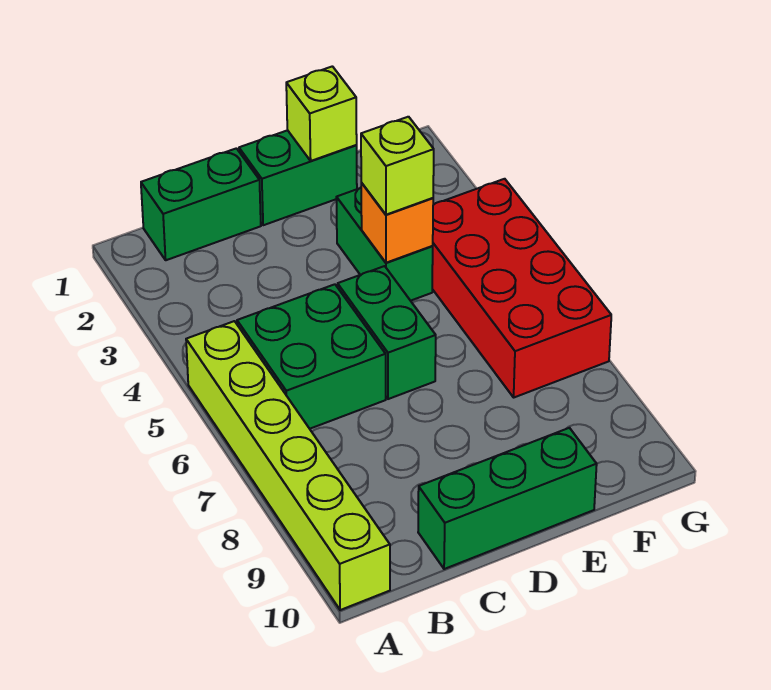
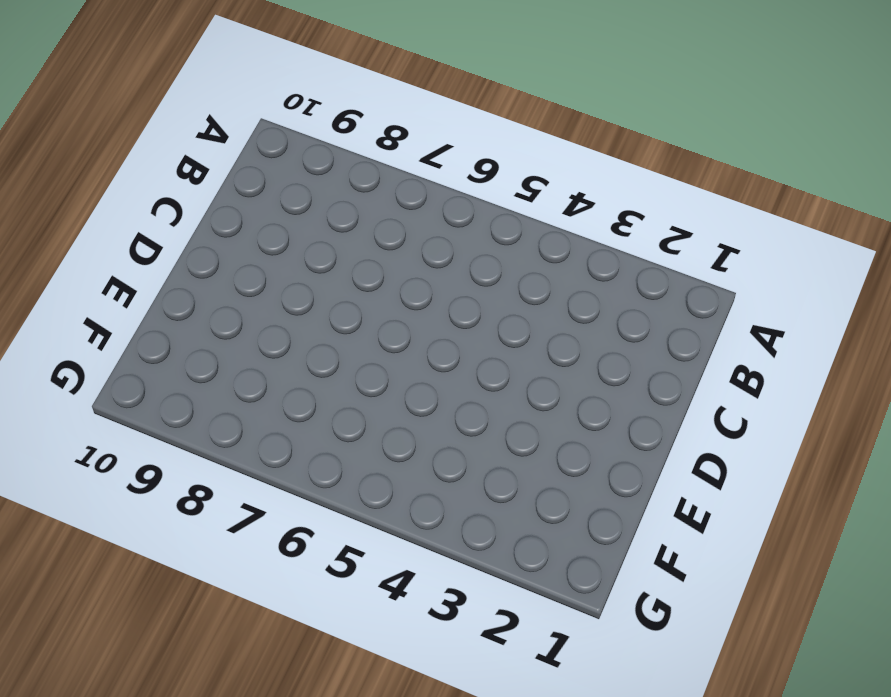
none -> lime 1x6 brick [186,321,390,610]
none -> green 1x2 brick [141,148,261,260]

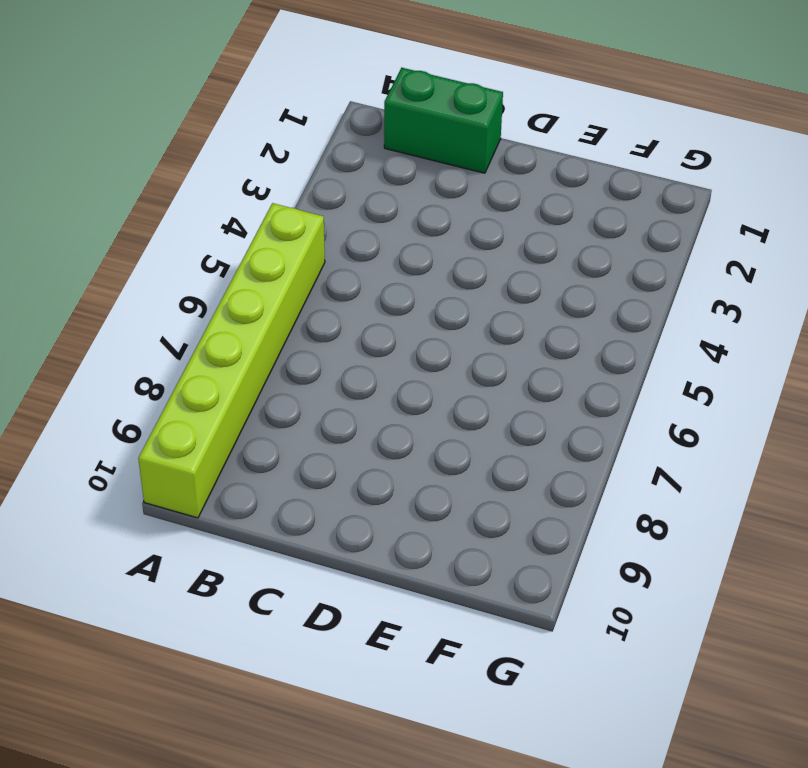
none -> green 2x2 brick [237,284,386,429]
none -> green 1x3 brick [418,428,597,569]

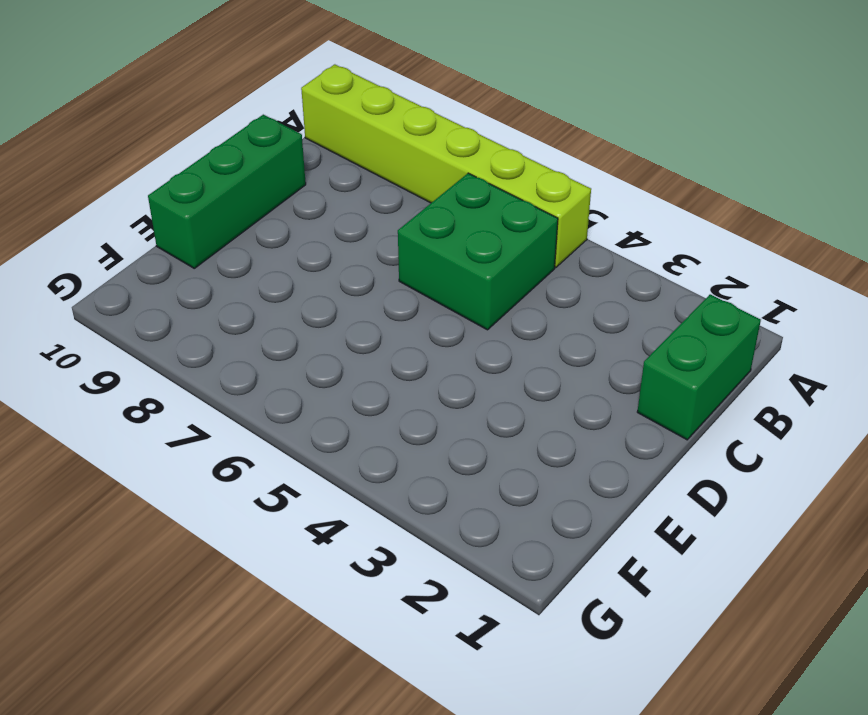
none -> green 1x2 brick [239,130,357,225]
none -> green 1x2 brick [338,266,436,399]

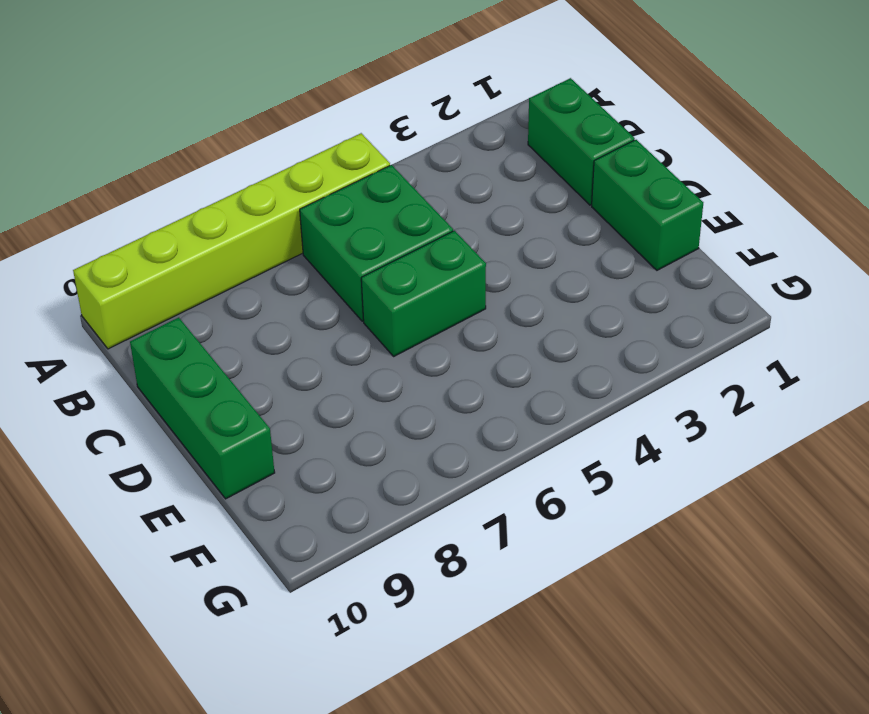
none -> green 1x2 brick [336,188,433,301]
none -> red 2x4 brick [432,179,611,397]

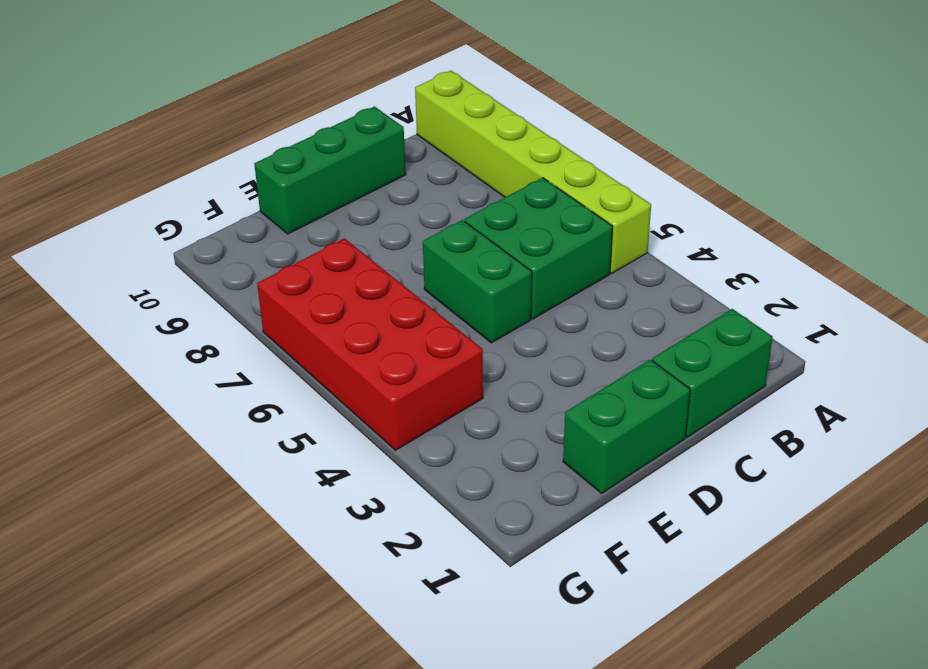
none -> green 1x2 brick [336,188,433,301]
none -> lime 1x1 brick [286,66,357,161]

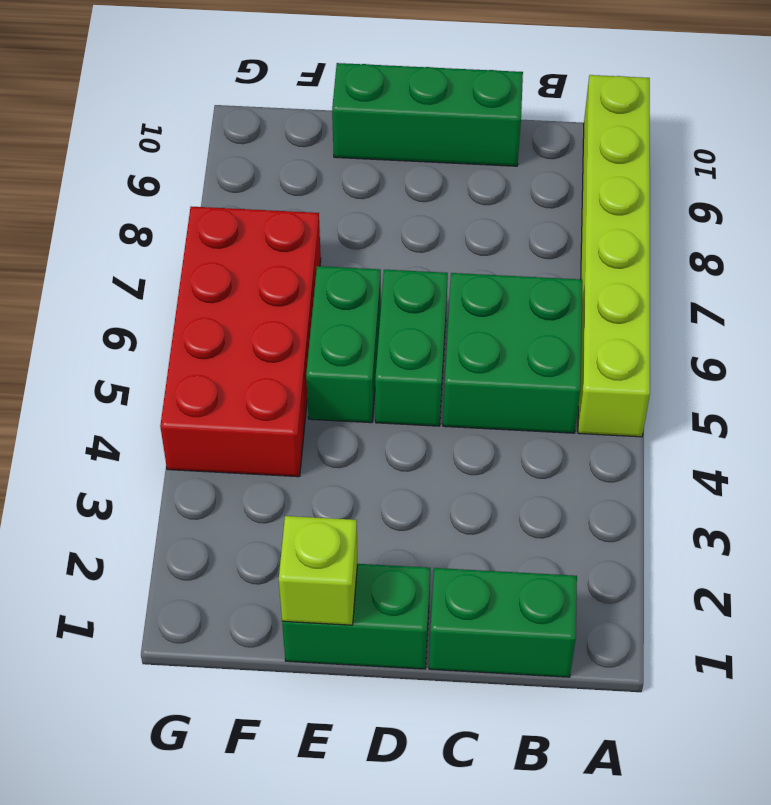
green 1x2 brick [306,266,381,423] -> green 1x2 brick moved to [336,188,433,301]
none -> orange 1x1 brick [361,183,433,263]
none -> lime 1x1 brick [361,117,434,215]

